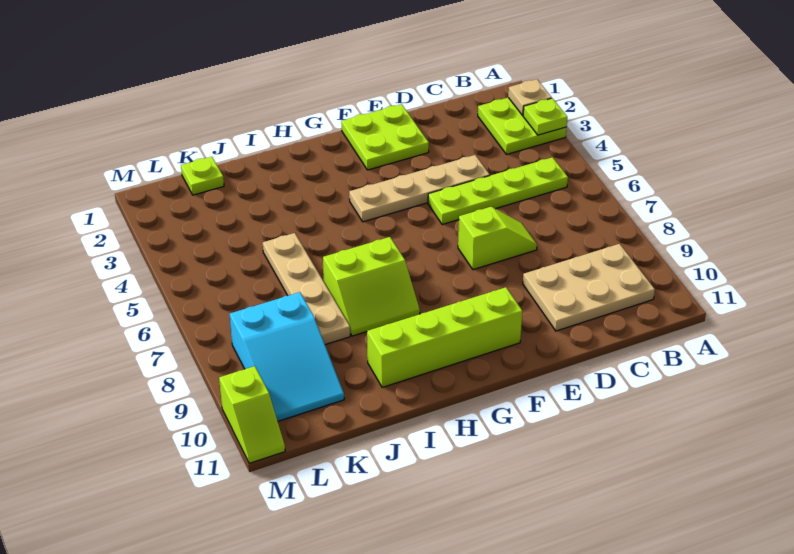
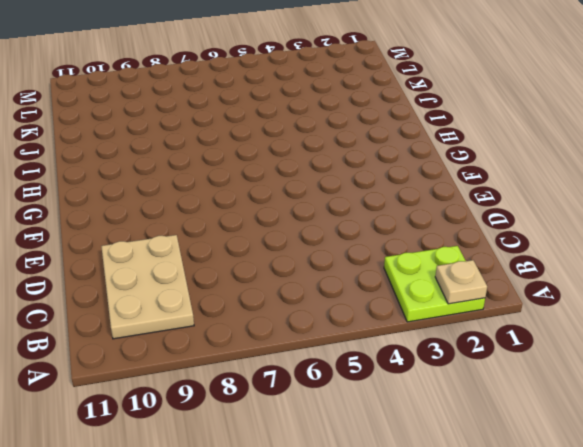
none -> lime 1x4 plate [428,157,568,225]
none -> tan 1x4 plate [349,155,490,222]
none -> lime 1x2 slope [458,207,537,270]

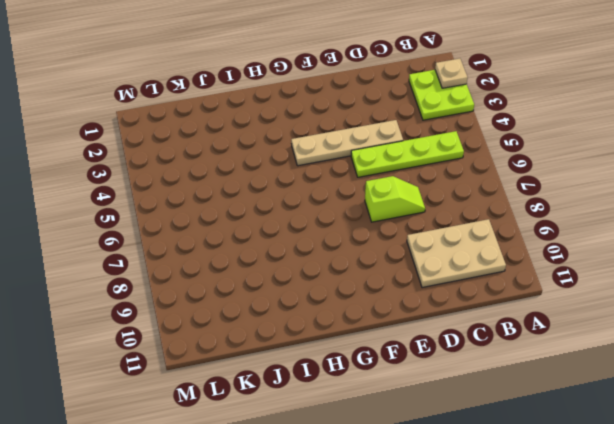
none -> lime 2x2 plate [341,104,429,170]
none -> lime 1x4 brick [367,287,522,387]
none -> lime 2x2 slope [323,237,420,336]

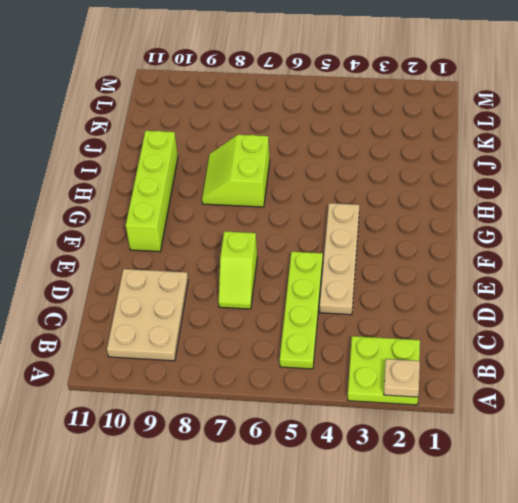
none -> lime 2x2 plate [341,104,429,170]
none -> tan 1x4 plate [263,233,350,345]
none -> lime 1x1 plate [181,157,224,195]

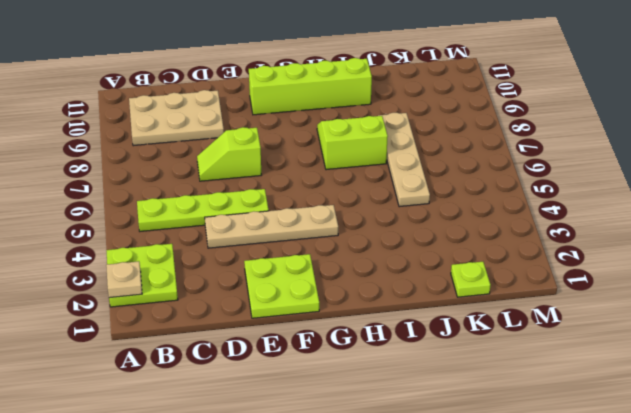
none -> cyan 2x3 slope [230,292,344,421]
none -> lime 1x2 slope [219,366,285,463]
none -> lime 1x1 plate [523,98,567,135]

